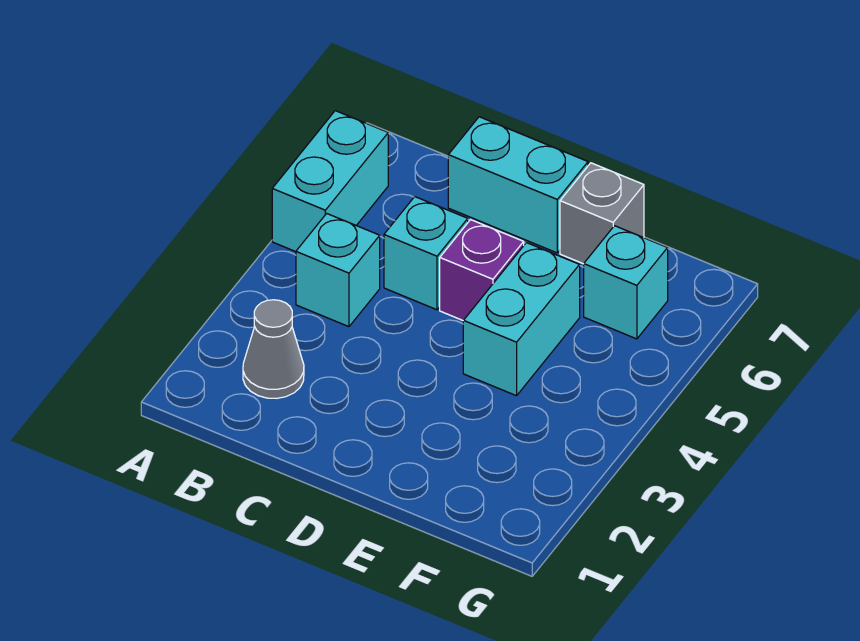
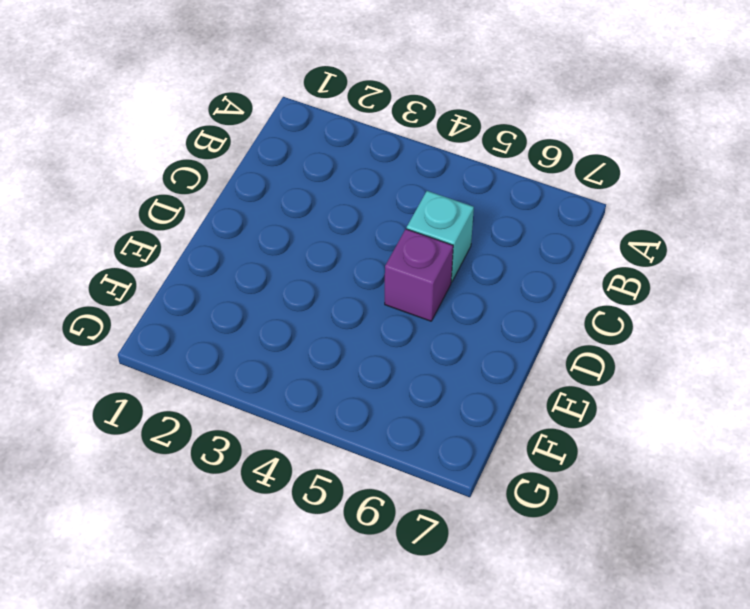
none -> cyan 1x2 brick [272,111,388,252]
none -> grey 1x1 cone [243,300,304,398]

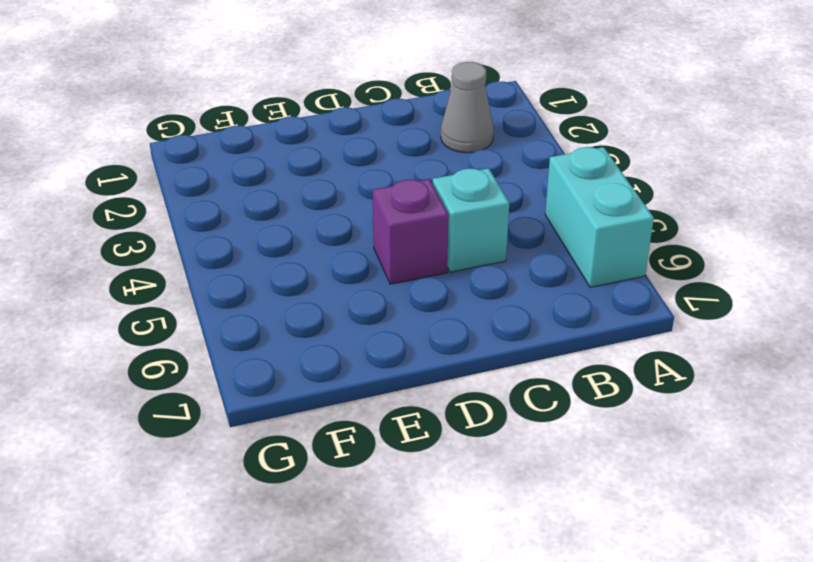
none -> cyan 1x1 brick [296,214,380,327]
none -> cyan 1x2 brick [448,117,588,253]

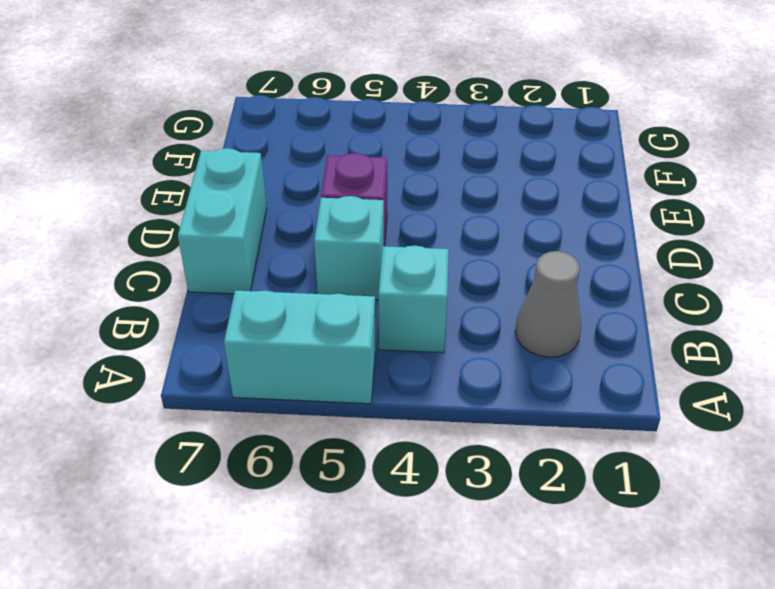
none -> cyan 1x2 brick [463,243,580,396]
none -> grey 1x1 brick [560,163,644,264]

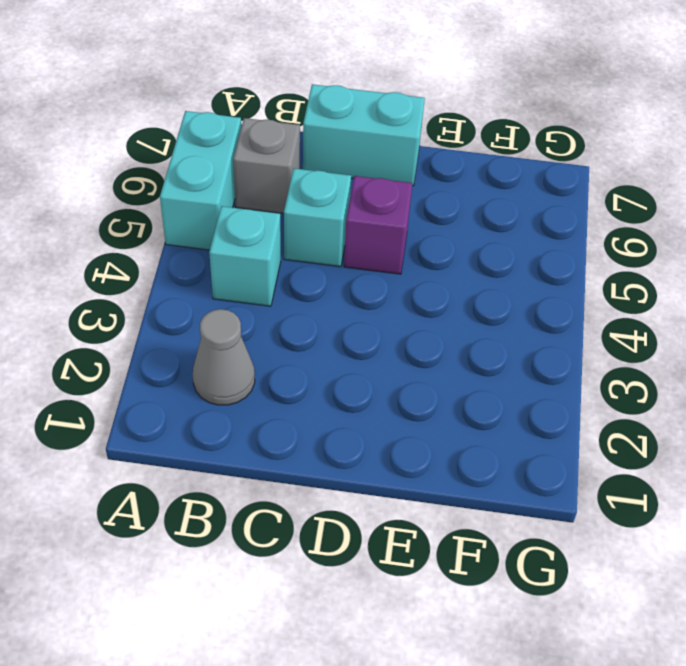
grey 1x1 brick [233,118,300,213] -> grey 1x1 brick moved to [560,163,644,264]
none -> cyan 1x2 brick [463,243,580,396]
none -> cyan 1x1 brick [584,226,668,339]

